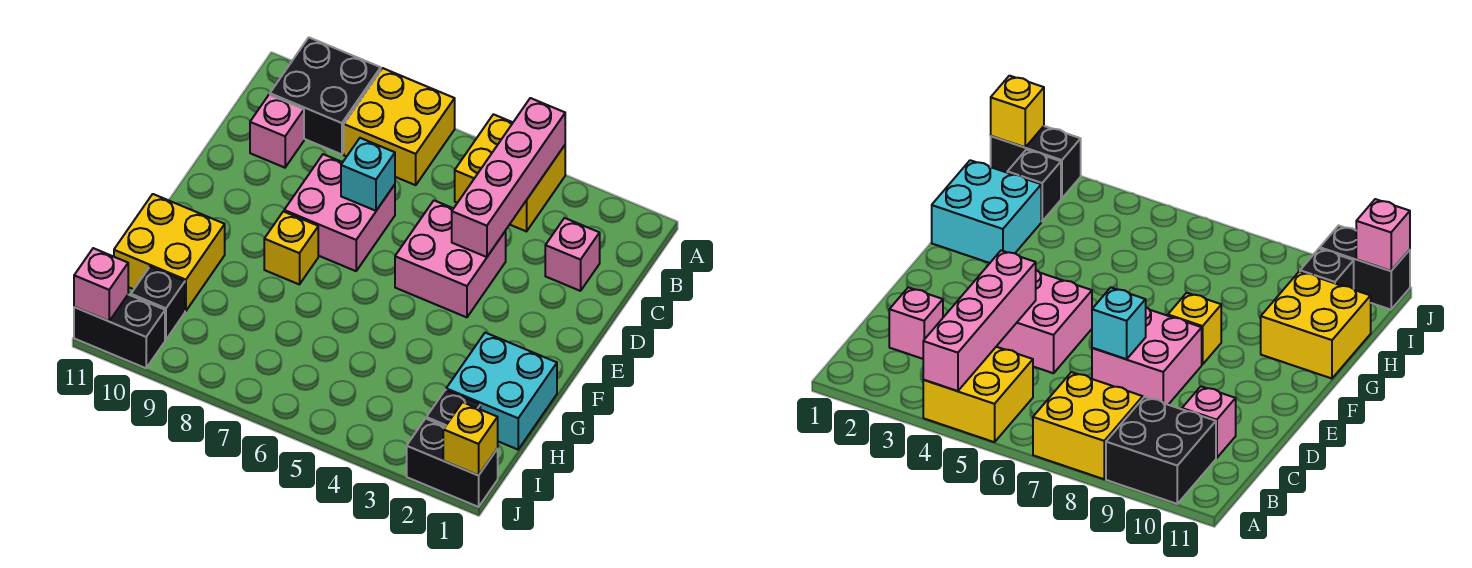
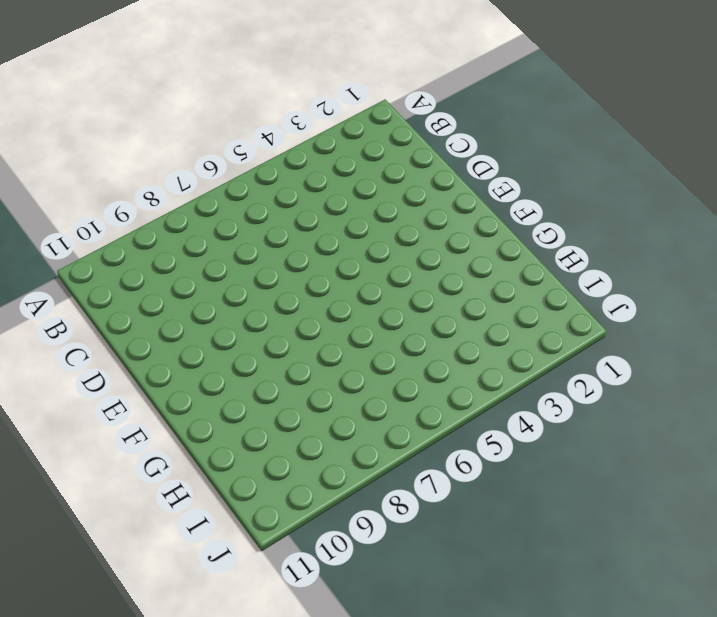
none -> yellow 2x2 brick [455,114,565,231]
none -> yellow 2x2 brick [344,68,455,185]
none -> black 2x2 brick [270,38,381,154]

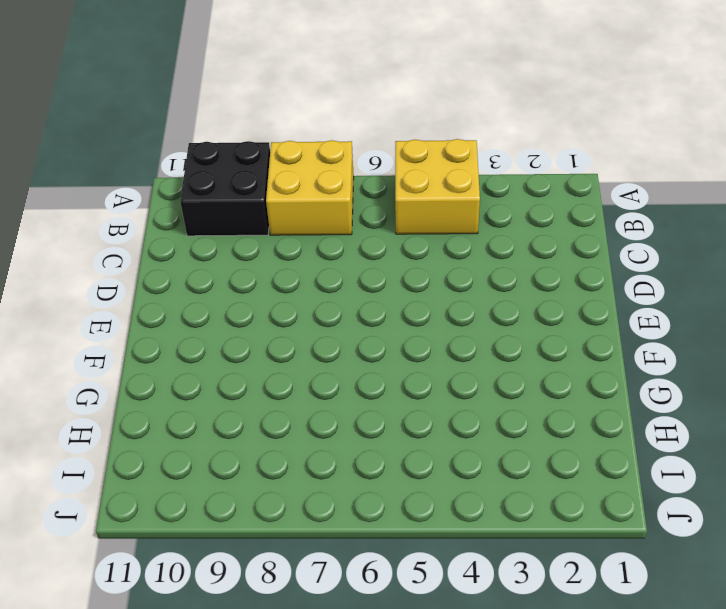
none -> pink 1x1 brick [545,218,600,291]
none -> pink 1x1 brick [250,95,304,168]
none -> pink 2x2 brick [395,201,506,317]

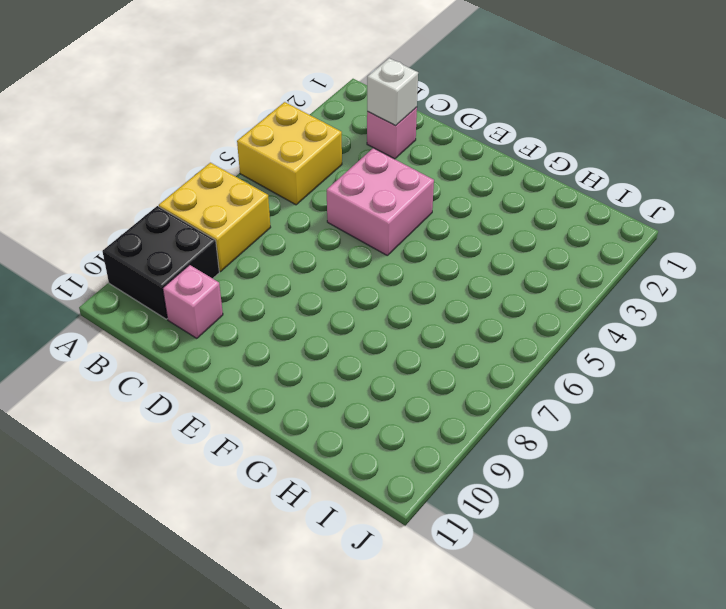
white 1x1 brick [367,58,418,126] -> none
none -> pink 2x2 brick [284,154,395,271]
none -> yellow 1x1 brick [264,211,318,285]
none -> cyan 2x2 brick [446,333,557,449]

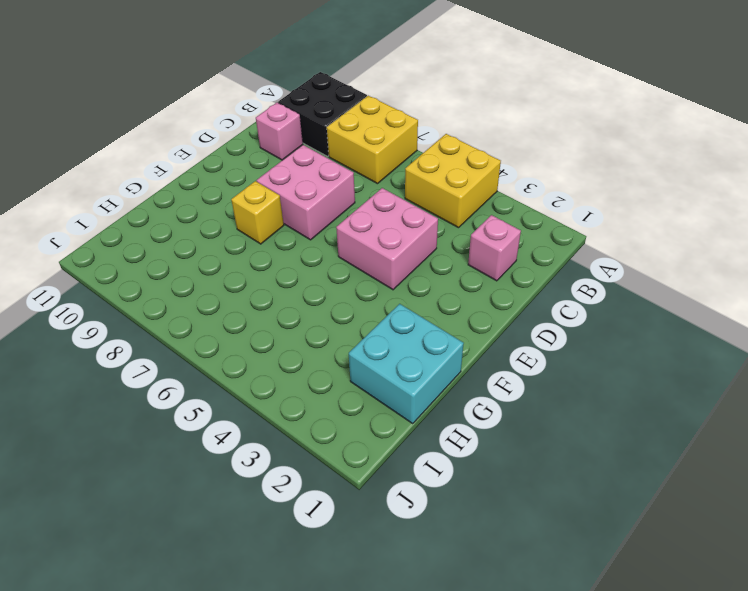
none -> yellow 2x2 brick [114,194,225,311]
none -> black 1x1 brick [426,390,480,426]
none -> black 1x1 brick [131,267,185,340]

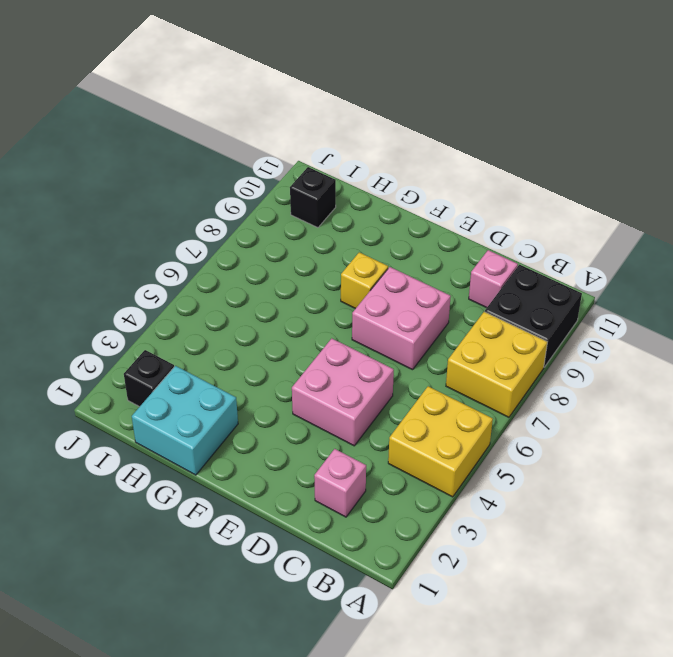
none -> yellow 2x2 brick [114,194,225,311]
none -> black 1x2 brick [407,419,498,507]
none -> black 1x2 brick [74,295,165,368]

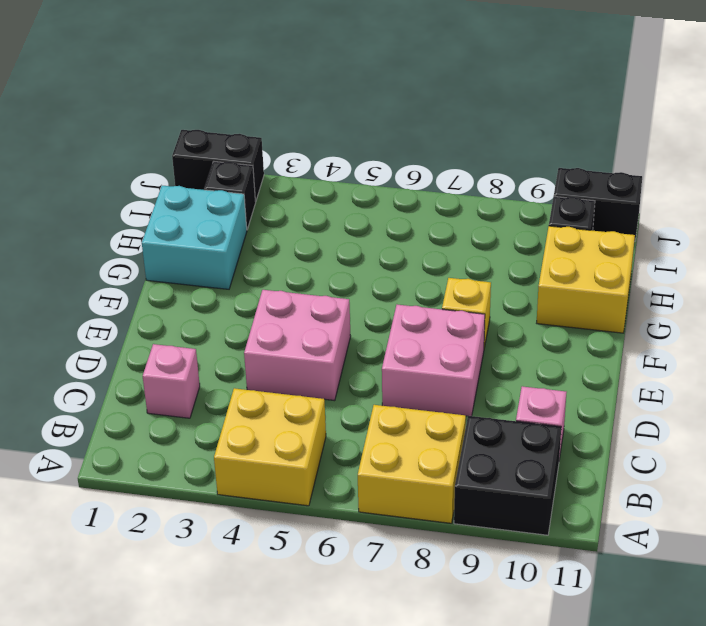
none -> pink 1x4 brick [452,98,565,257]
none -> cyan 1x1 brick [341,138,395,211]
none -> yellow 1x1 brick [443,402,498,475]

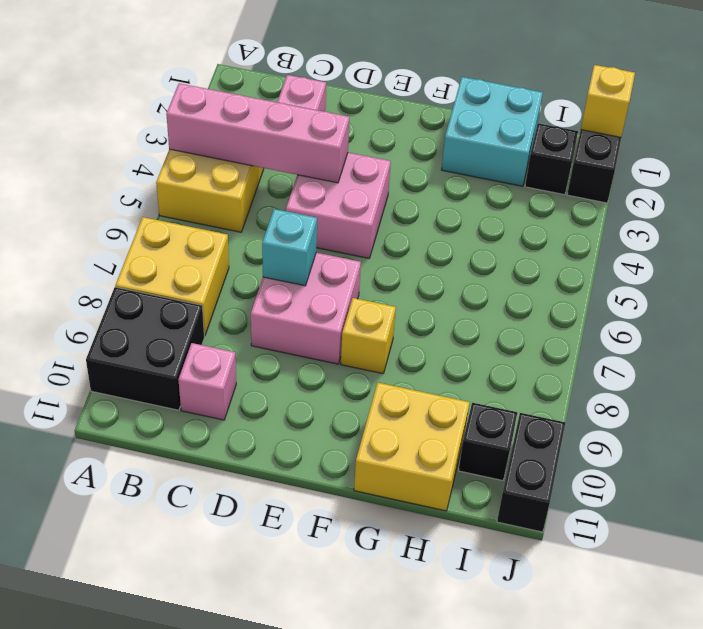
none -> pink 1x1 brick [74,248,128,321]

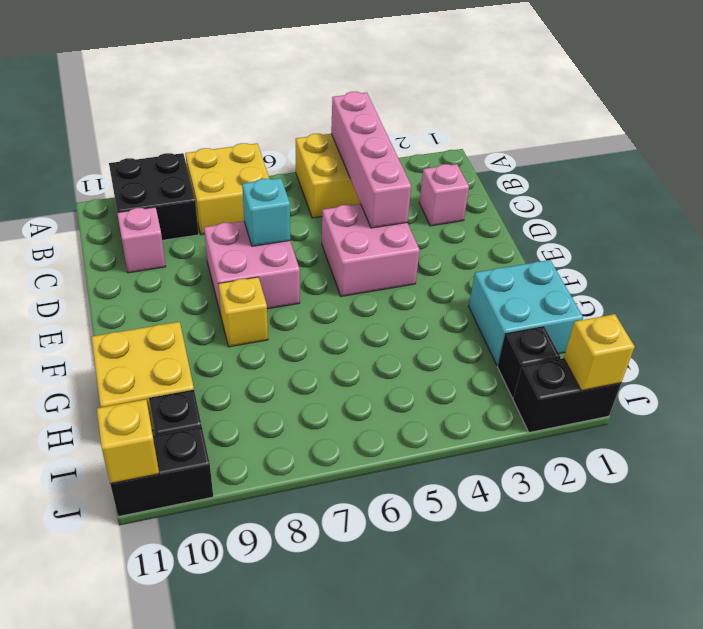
yellow 1x1 brick [97,399,159,483] -> pink 1x1 brick [74,248,128,321]

